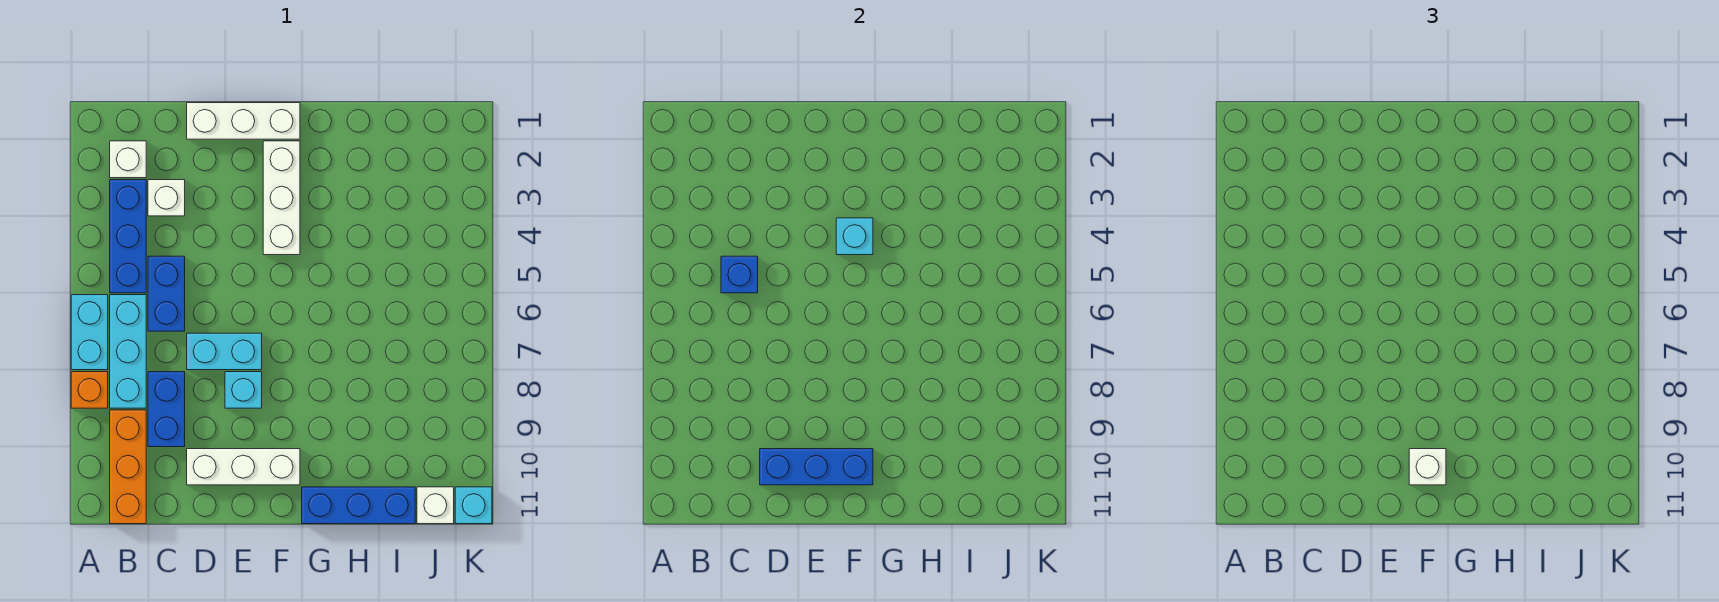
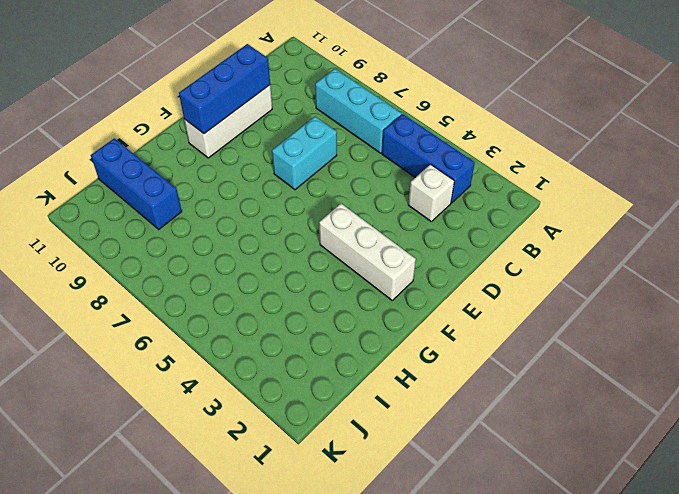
blue 1x3 brick [91,138,182,229] -> blue 1x3 brick turned to [302,487,415,524]
none -> cyan 1x2 brick [71,295,108,370]
none -> orange 1x1 brick [71,372,108,408]
none -> white 1x1 brick [110,141,146,178]

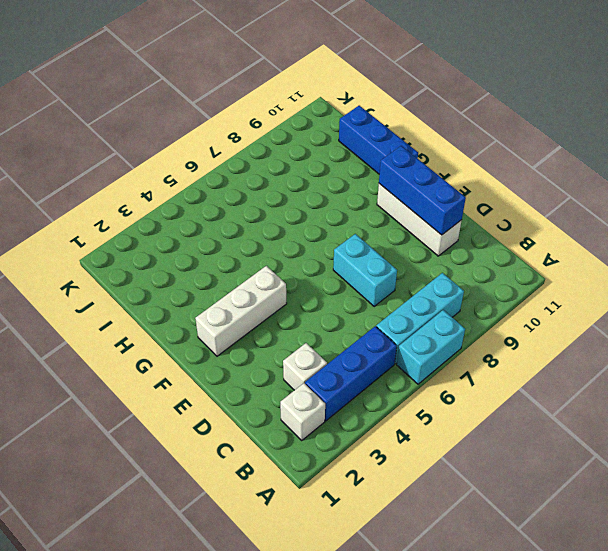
none -> orange 1x1 brick [71,372,108,408]
none -> orange 1x3 brick [110,410,146,524]
none -> blue 1x2 brick [148,256,185,331]

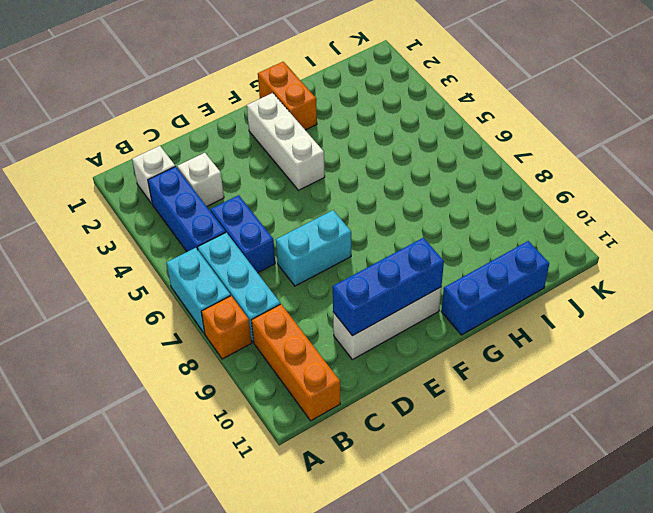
orange 1x2 brick [258,62,317,130] -> none
none -> blue 1x2 brick [148,372,185,447]
none -> white 1x3 brick [187,103,300,139]
none -> cyan 1x1 brick [225,372,262,408]

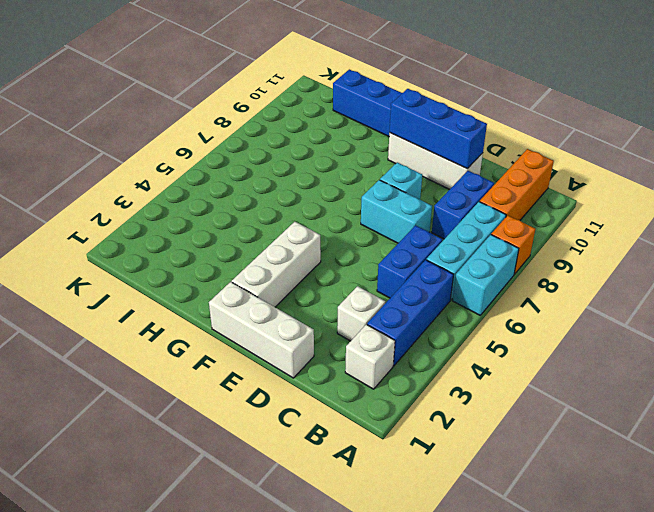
none -> white 1x1 brick [417,487,454,524]
none -> cyan 1x1 brick [455,487,492,524]
none -> blue 1x1 brick [721,256,758,293]

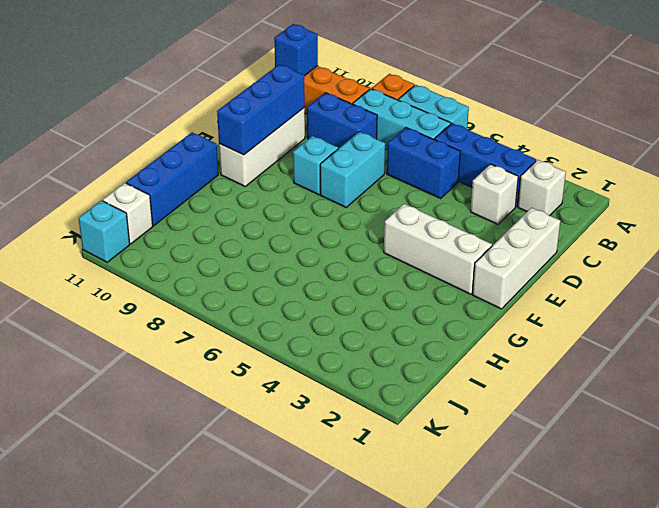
blue 1x1 brick [274,24,318,76] -> blue 1x1 brick moved to [721,256,758,293]
none -> cyan 1x1 brick [836,218,873,255]
none -> white 1x1 brick [1409,449,1446,485]

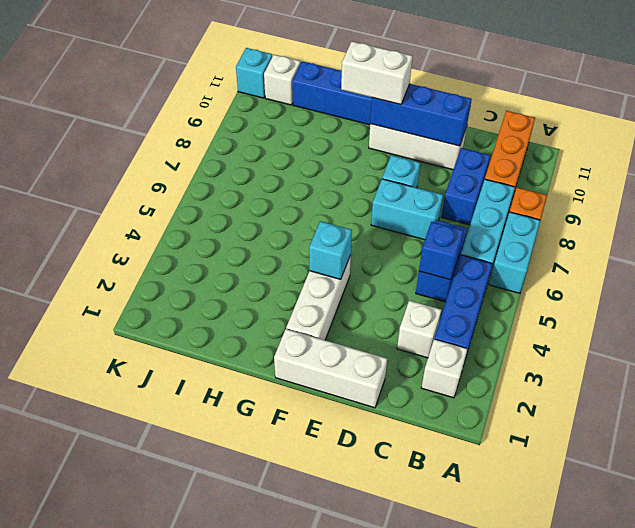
white 1x2 brick [341,42,413,105] -> white 1x1 brick [1409,449,1446,485]

